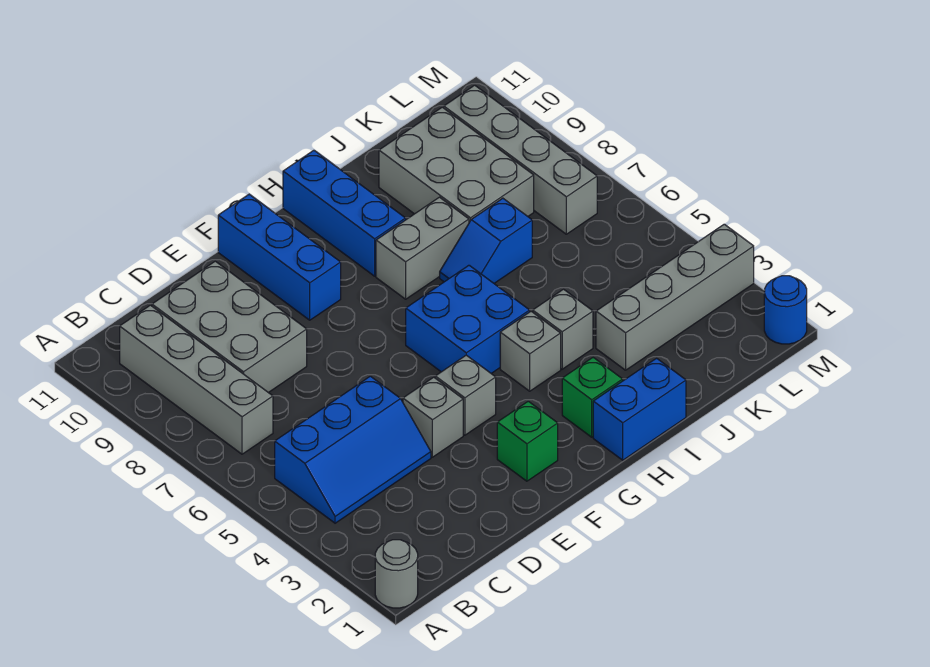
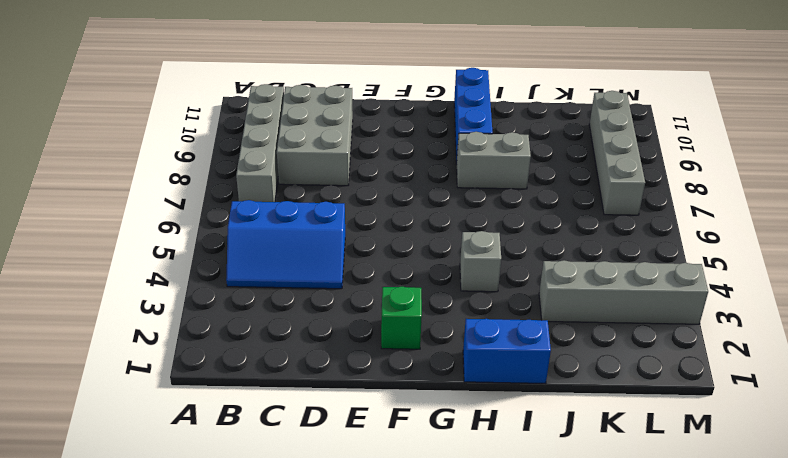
none -> grey 1x1 round brick [375,540,418,608]
none -> grey 1x1 brick [403,377,463,457]
none -> grey 1x1 brick [435,355,496,435]

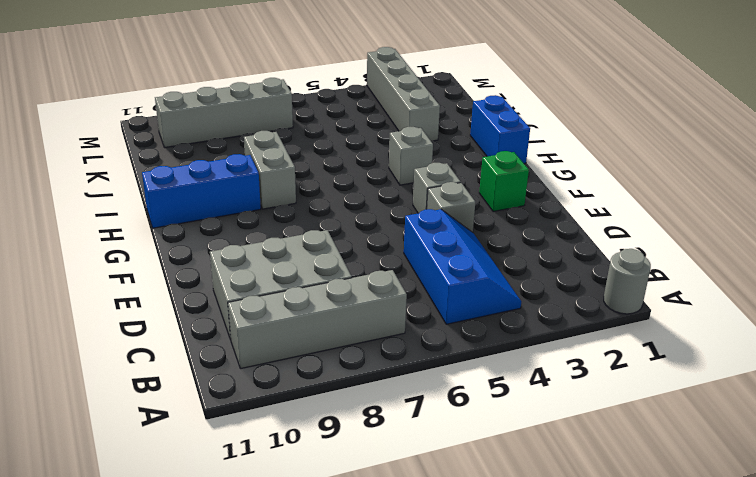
none -> blue 1x3 brick [218,194,341,320]
none -> blue 2x2 brick [406,265,530,373]
none -> green 1x1 brick [562,357,623,437]

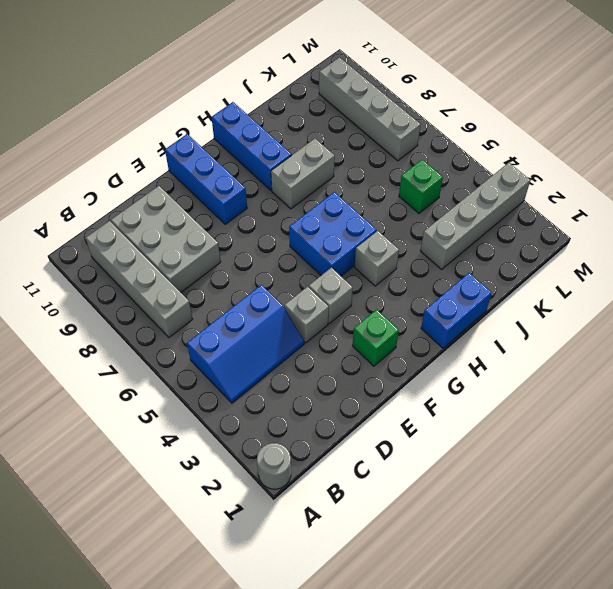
green 1x1 brick [399,160,443,213] -> green 1x1 brick moved to [562,357,623,437]
none -> grey 1x1 brick [533,289,593,369]
none -> blue 1x2 slope [440,198,532,283]
none -> grey 2x3 brick [379,107,534,222]

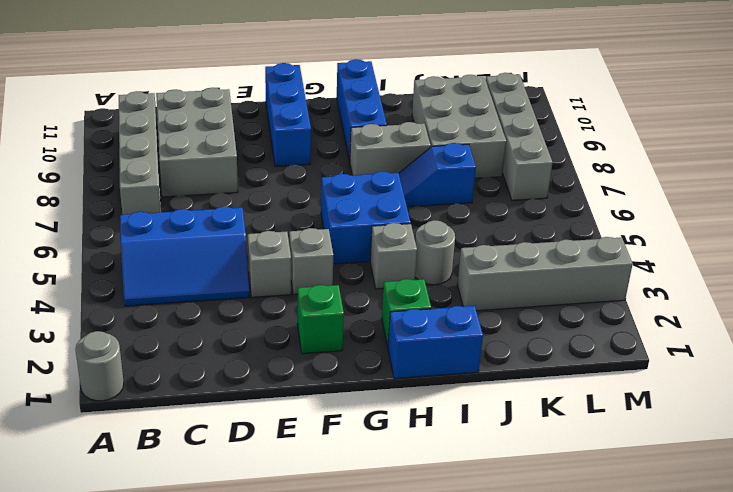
grey 1x1 round brick [415,220,455,285] -> grey 1x1 brick [533,289,593,369]
none -> blue 1x1 round brick [764,276,807,344]

